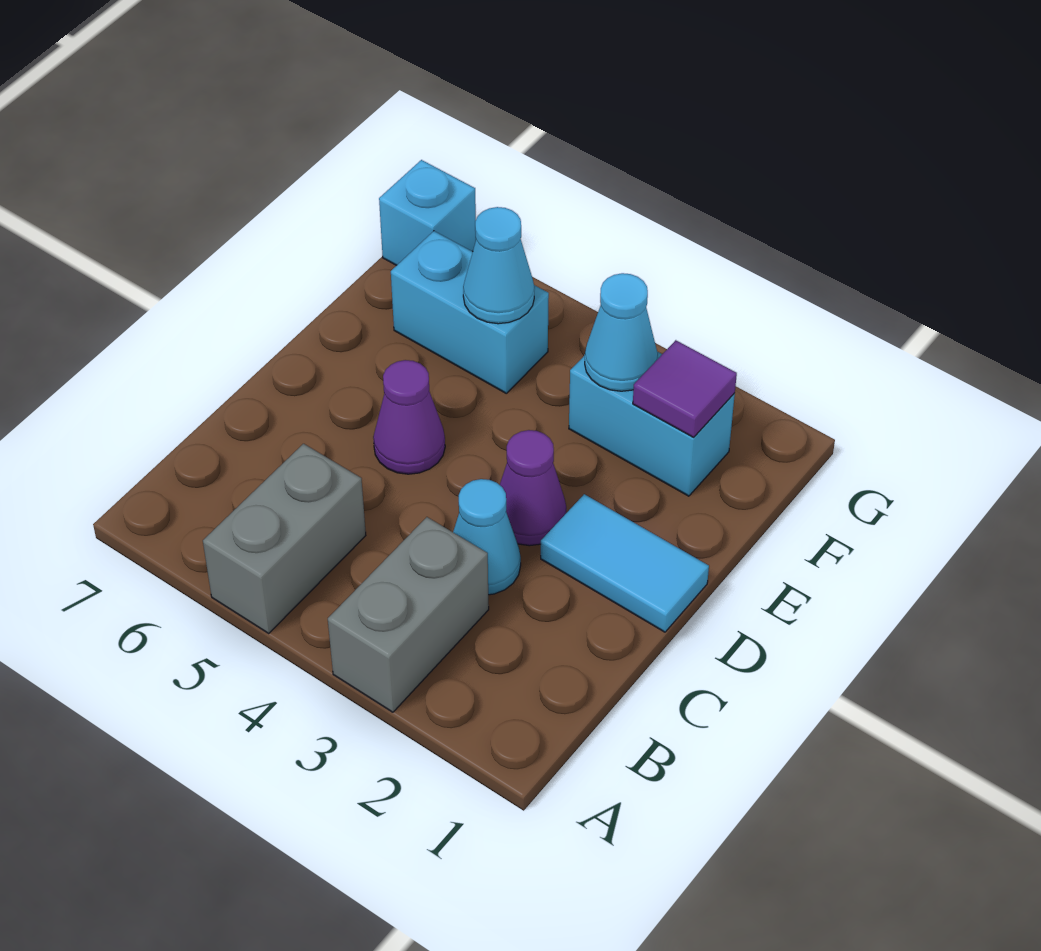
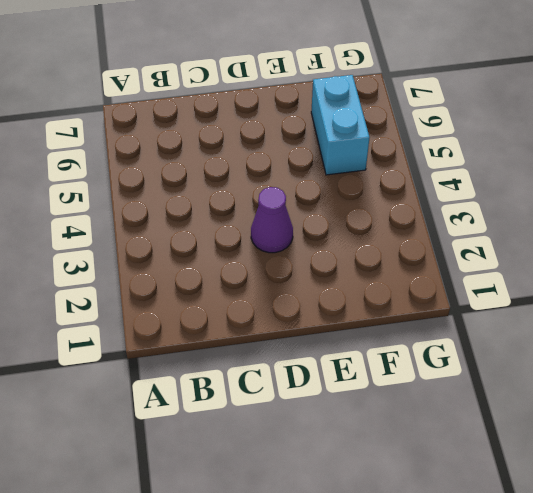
none -> grey 1x2 brick [328,517,489,712]
none -> grey 1x2 brick [203,444,366,633]
none -> cyan 1x1 cone [453,479,521,595]

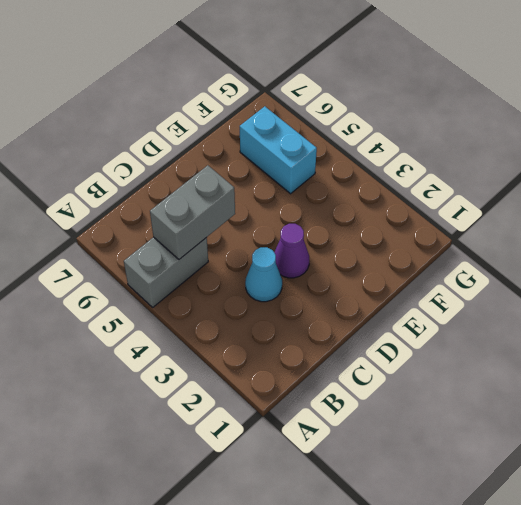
grey 1x2 brick [150,165,235,259] -> grey 1x2 brick moved to [328,517,489,712]
none -> cyan 1x2 tile [541,494,709,632]
none -> purple 1x1 cone [373,360,445,474]
none -> cyan 1x2 brick [569,352,735,496]

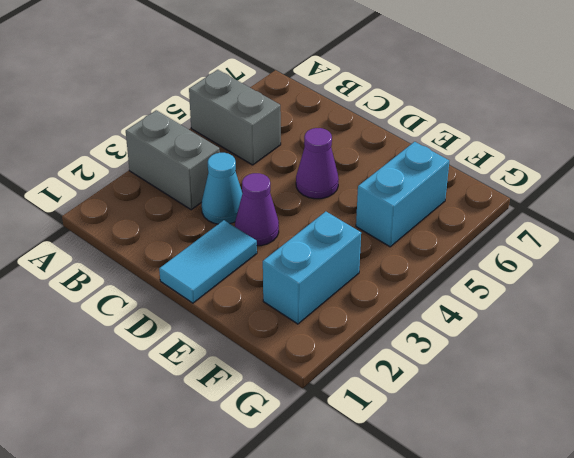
none -> cyan 1x1 brick [379,160,476,265]
none -> purple 1x1 tile [633,340,737,437]
none -> cyan 1x1 cone [585,273,658,391]

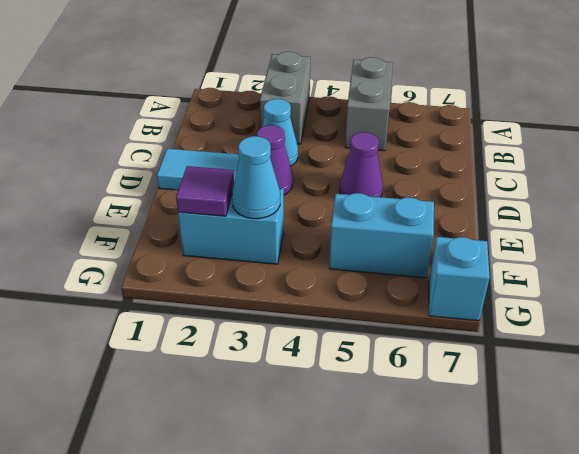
none -> cyan 1x1 cone [463,207,535,324]

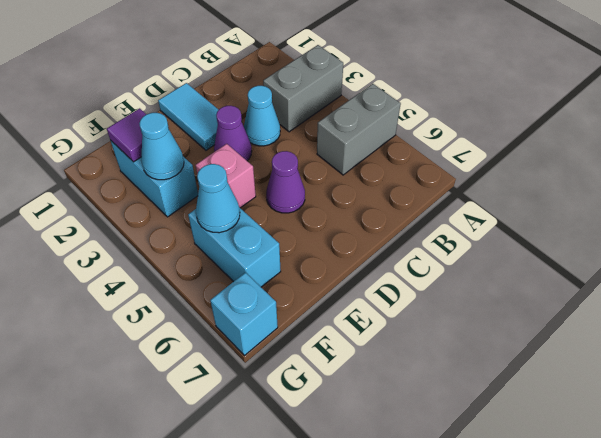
pink 1x1 brick [195,144,256,208] -> none

